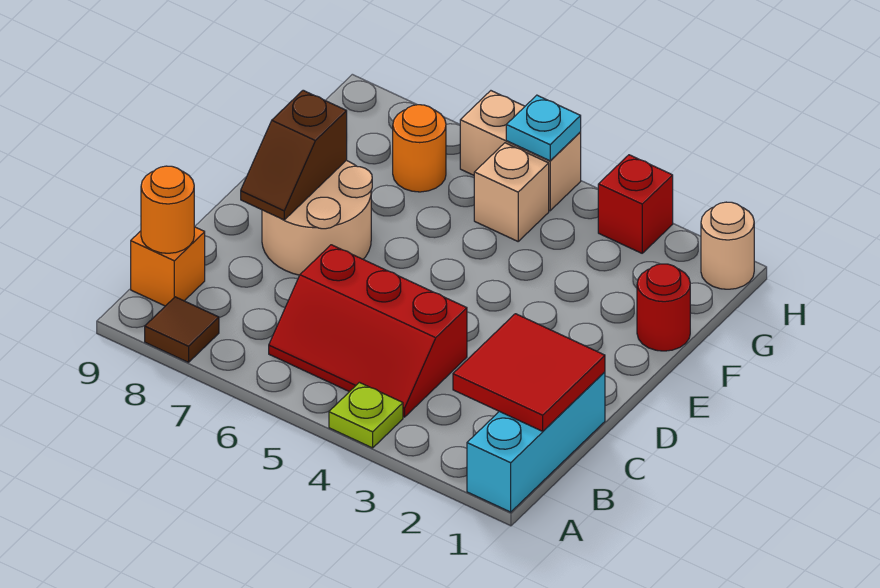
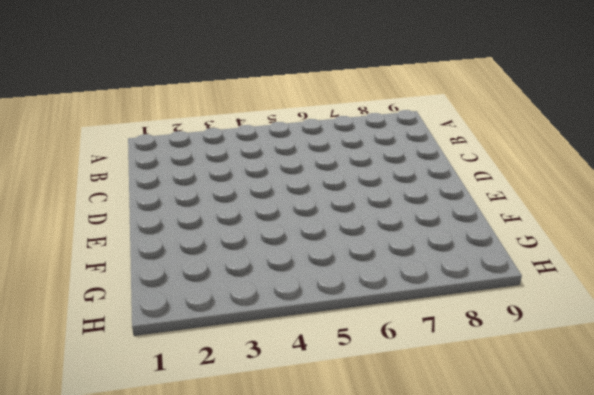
none -> cyan 1x3 brick [467,372,605,512]
none -> lime 1x1 plate [329,382,403,448]
none -> brown 1x1 tile [145,297,219,362]

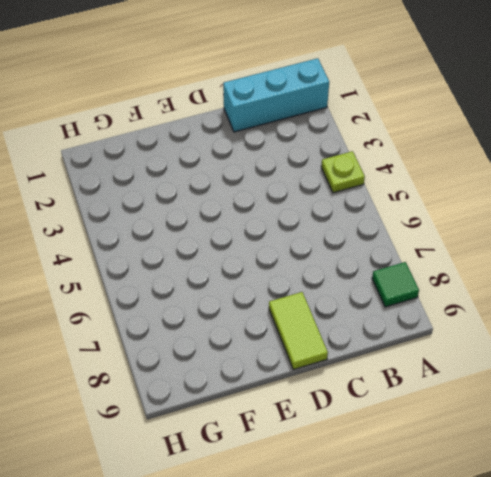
green 1x1 tile [372,262,419,307] -> brown 1x1 tile [145,297,219,362]
lime 1x2 tile [269,292,328,370] -> tan 2x2 round brick [262,160,372,275]
none -> red 2x3 slope [269,245,467,417]
none -> orange 1x1 brick [131,227,205,306]
none -> red 1x1 round brick [637,264,690,351]

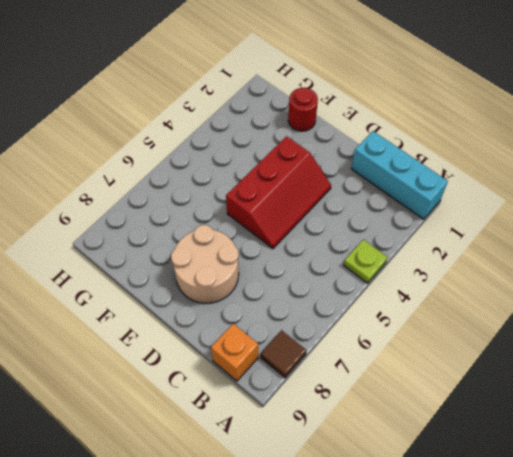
red 2x3 slope [226,136,331,249] -> red 2x3 slope moved to [269,245,467,417]
none -> tan 1x1 brick [474,143,549,241]
none -> orange 1x1 round brick [393,105,446,192]
none -> tan 1x1 round brick [701,202,754,289]

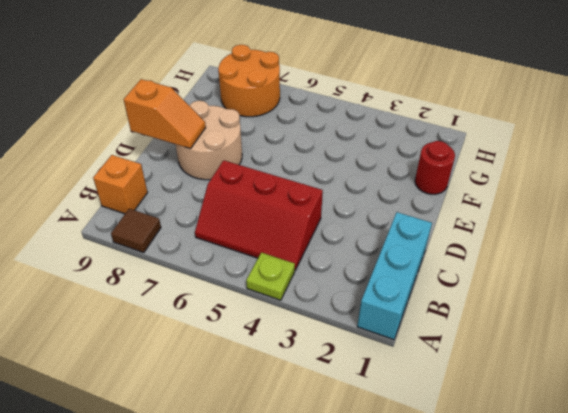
orange 1x2 slope [124,79,206,149] -> brown 1x2 slope [241,90,347,220]
orange 2x2 round brick [218,45,280,117] -> orange 1x1 round brick [393,105,446,192]
none -> tan 1x1 brick [474,143,549,241]
none -> tan 1x1 round brick [701,202,754,289]
none -> red 1x1 brick [598,155,673,253]

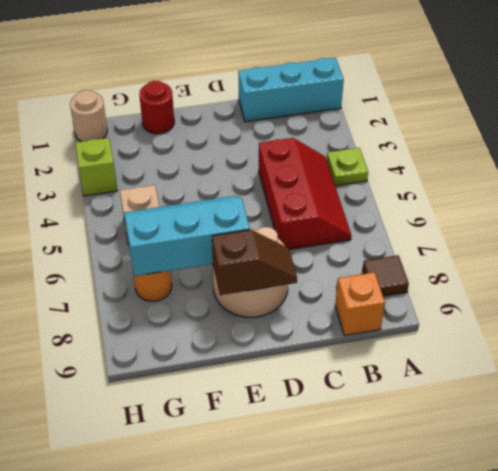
cyan 2x3 slope [124,196,250,276] -> none
lime 1x1 brick [75,138,117,196] -> red 1x1 brick [598,155,673,253]
none -> tan 1x2 brick [460,91,581,211]
none -> red 2x2 tile [453,314,605,431]
none -> orange 1x1 round brick [141,166,194,253]

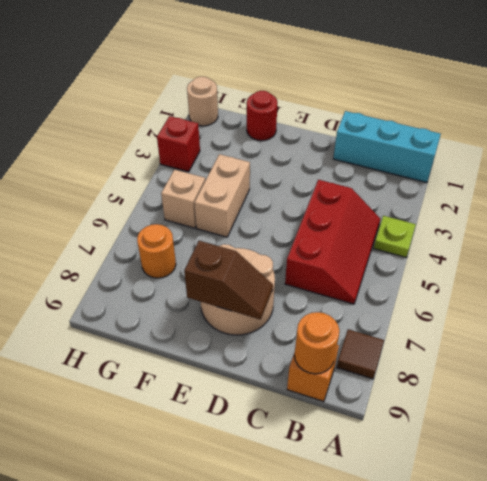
tan 1x2 brick [194,154,250,237] -> tan 1x2 brick moved to [460,91,581,211]
none -> red 2x2 tile [453,314,605,431]
none -> cyan 1x1 plate [506,95,581,161]

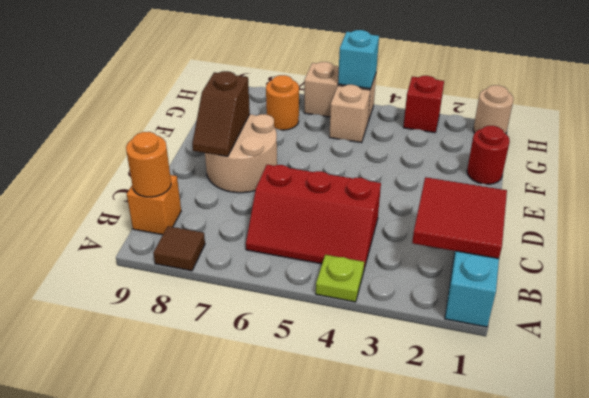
cyan 1x1 brick [338,30,379,89] -> cyan 1x1 plate [506,95,581,161]

